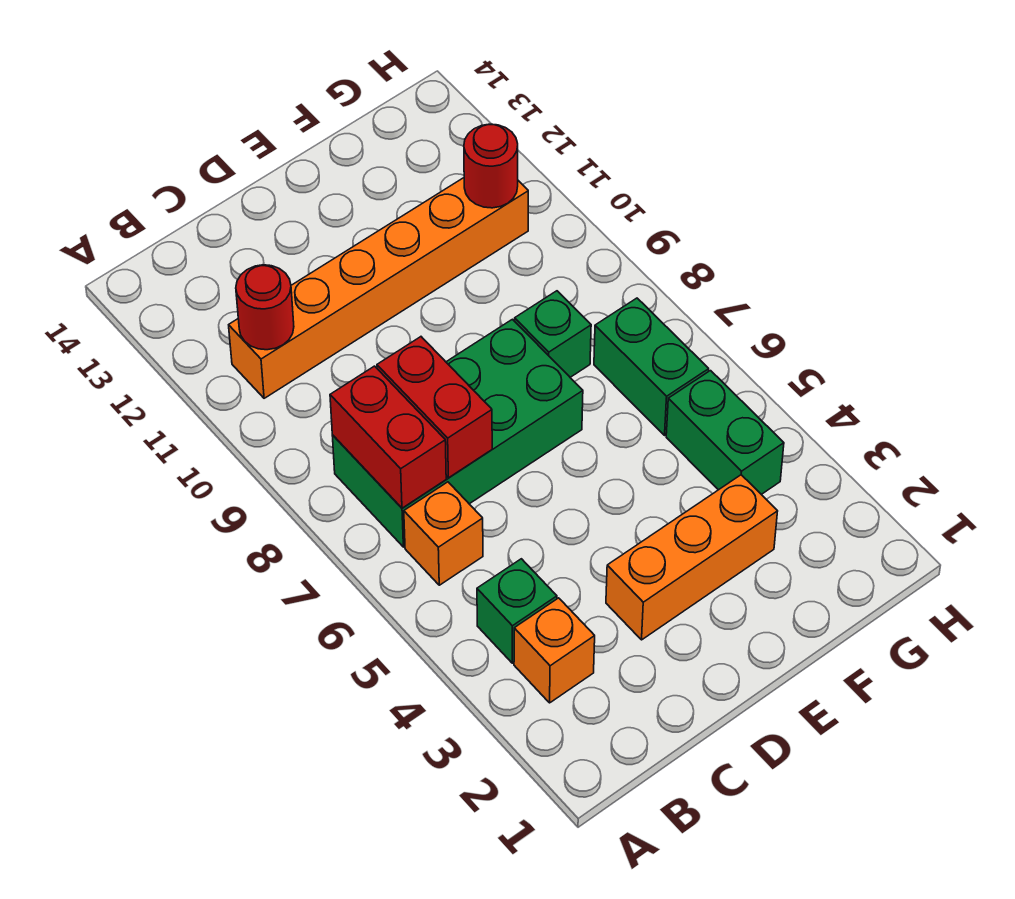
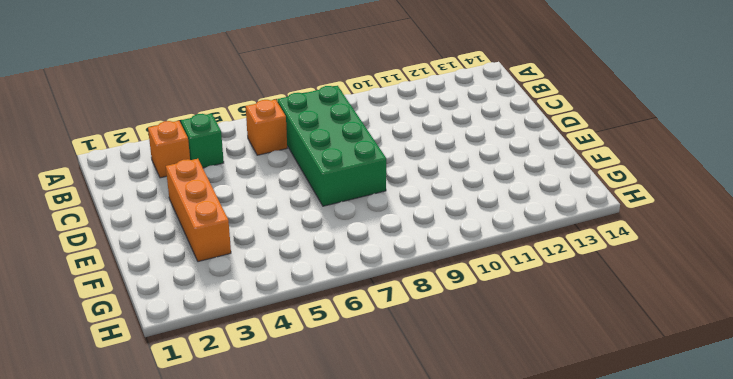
none -> orange 1x6 brick [229,178,528,398]
none -> green 1x1 brick [515,291,591,377]
none -> green 1x2 brick [666,371,784,494]

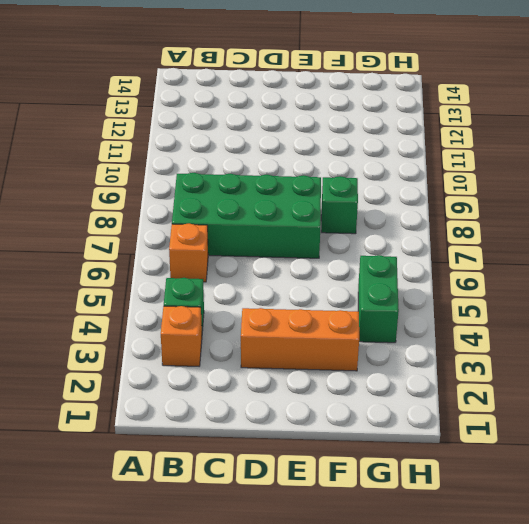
none -> orange 1x6 brick [229,178,528,398]
none -> green 1x2 brick [594,298,709,435]
none -> red 1x2 brick [330,366,446,508]

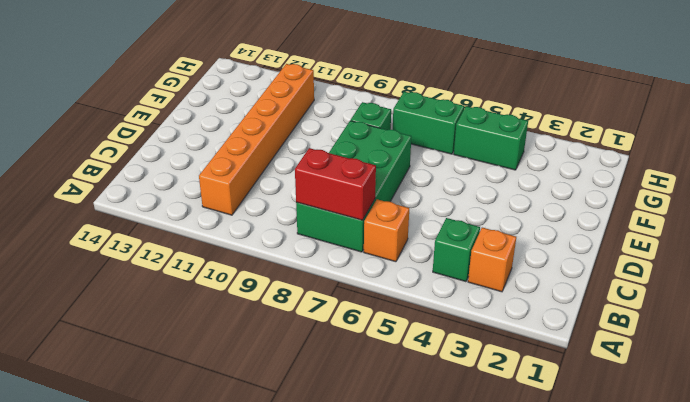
none -> orange 1x3 brick [606,475,778,640]
none -> red 1x1 round brick [236,265,294,350]
none -> red 1x2 brick [377,337,492,478]

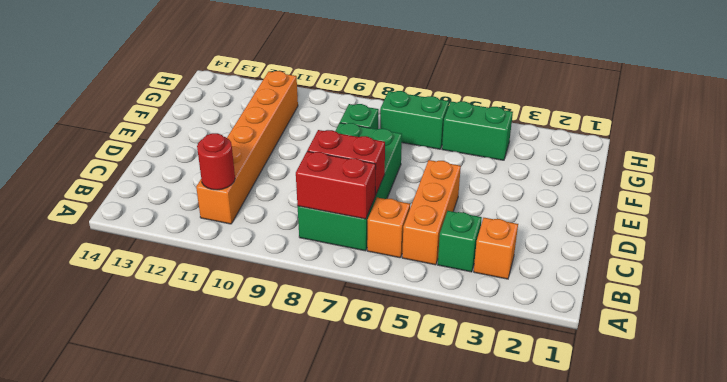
orange 1x3 brick [402,160,461,265] -> orange 1x3 brick moved to [606,475,778,640]
none -> red 1x1 round brick [464,124,518,208]

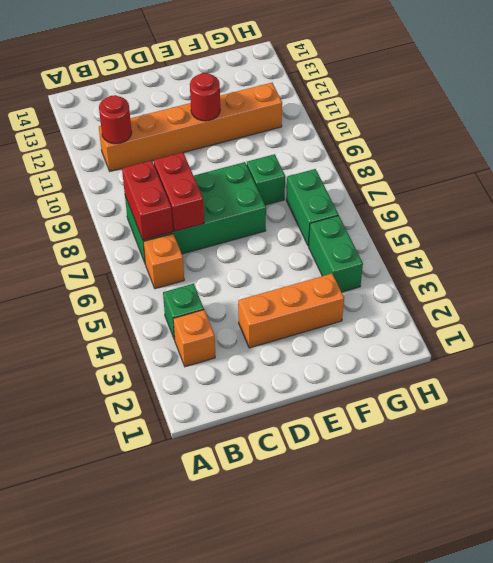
red 1x1 round brick [190,73,220,121] -> red 1x1 round brick moved to [464,124,518,208]

